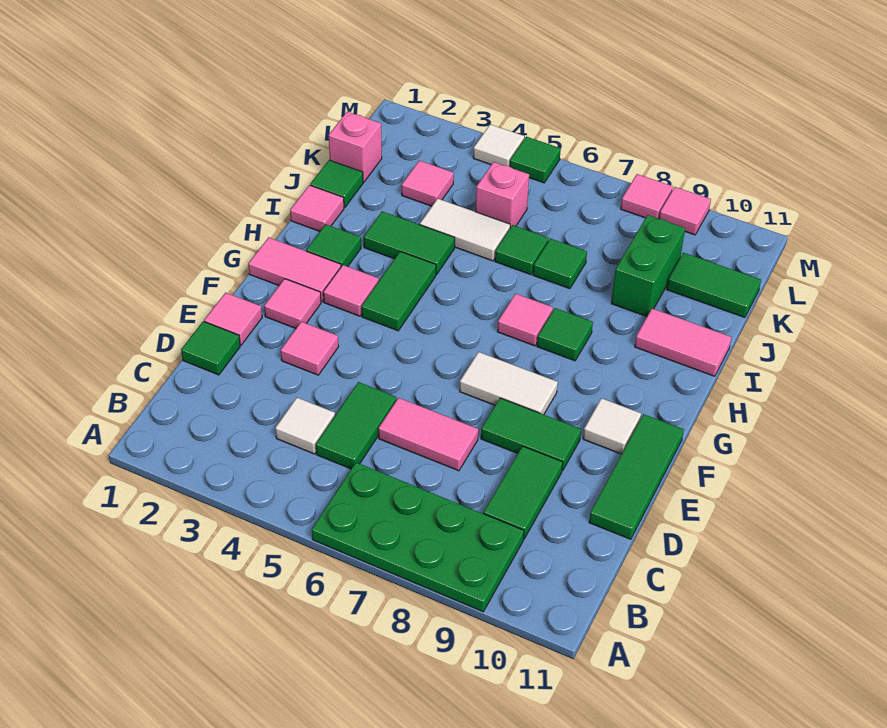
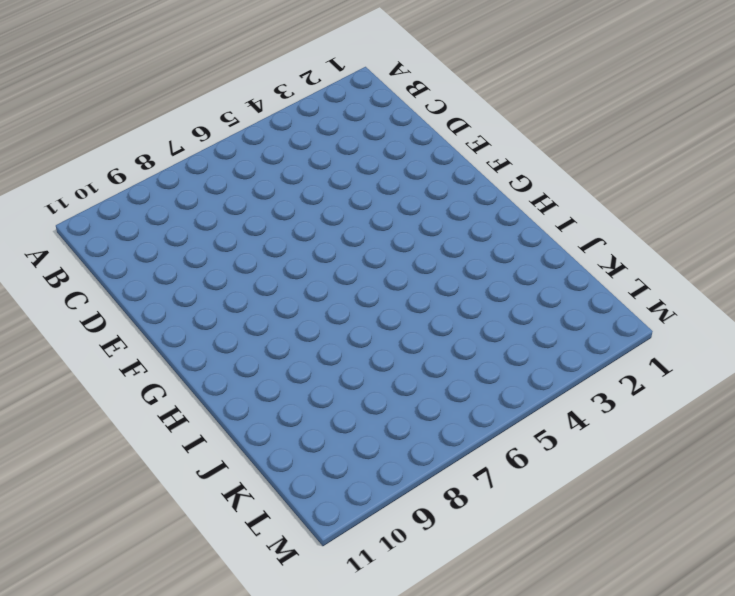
none -> green 2x4 plate [312,462,524,612]
none -> white 1x1 tile [275,398,335,454]
none -> green 1x2 tile [316,382,397,469]
none -> green 1x2 tile [484,446,563,539]

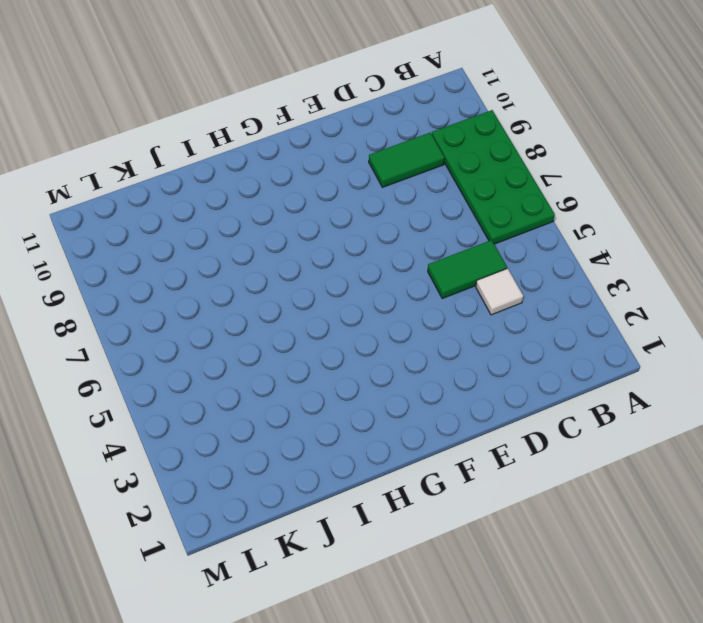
none -> green 1x1 tile [181,321,240,375]
none -> pink 1x2 tile [378,398,478,471]
none -> green 1x3 tile [589,414,684,539]
none -> pink 1x1 tile [204,293,262,345]

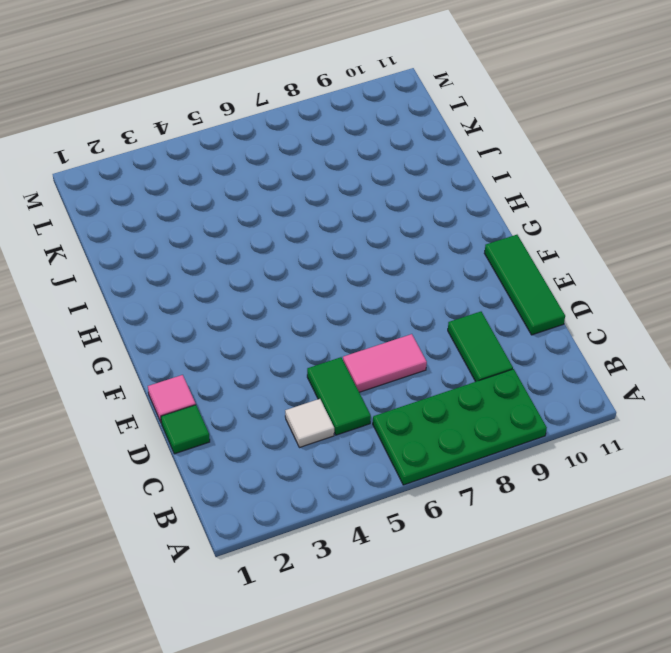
none -> pink 1x1 tile [281,322,339,375]
none -> green 1x2 tile [481,398,581,471]
none -> pink 1x1 tile [264,279,321,329]
none -> white 1x2 tile [460,352,558,415]

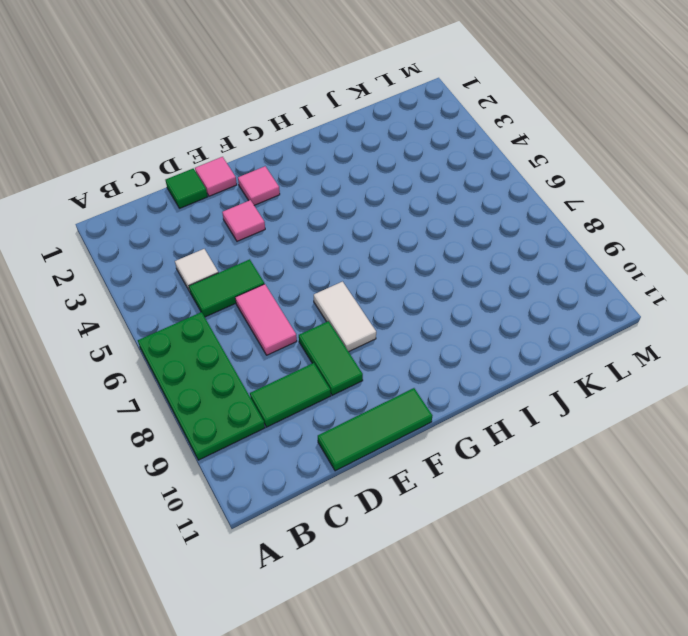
none -> white 1x1 tile [583,398,641,454]
none -> pink 1x2 tile [248,237,341,302]
none -> pink 1x1 tile [323,265,379,316]
none -> green 1x2 tile [362,252,436,331]

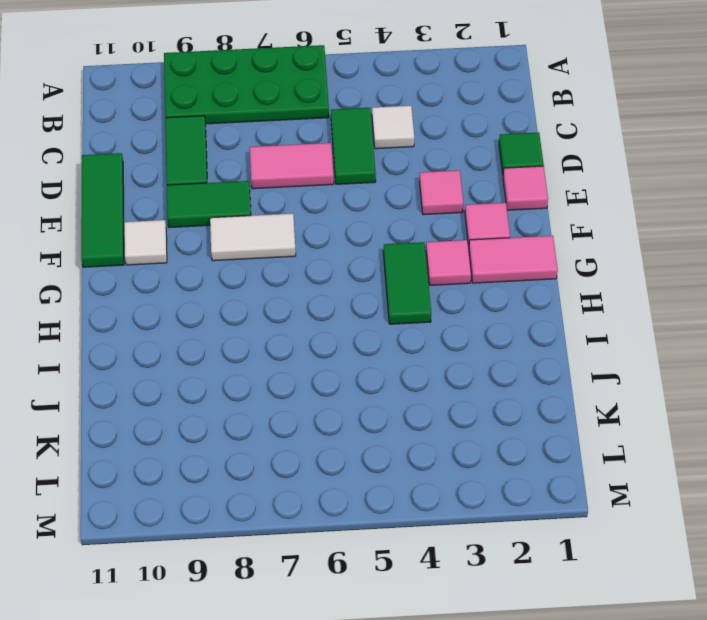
none -> green 1x1 tile [306,224,361,267]
none -> pink 1x1 tile [497,294,553,346]
none -> green 1x1 tile [537,308,593,361]
none -> pink 1x1 tile [290,185,344,231]

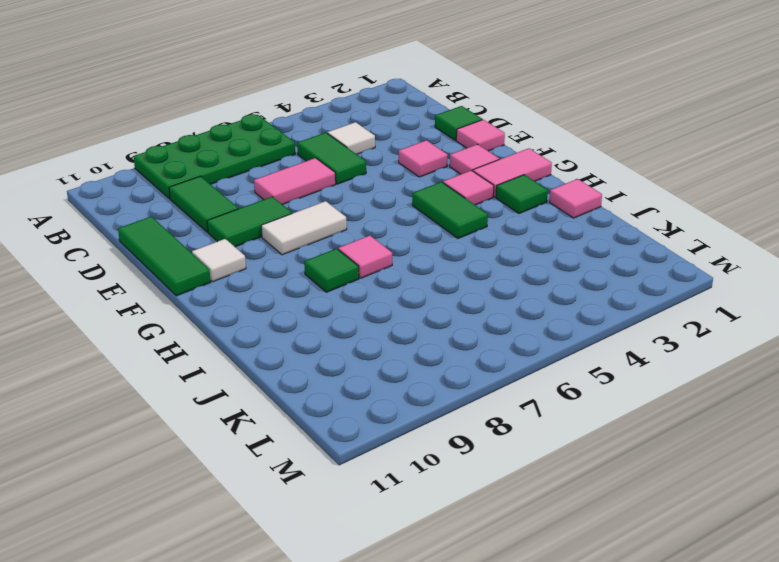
none -> green 1x2 tile [364,211,455,274]
none -> pink 1x2 tile [635,308,732,376]
none -> green 1x1 tile [310,160,363,207]
none -> white 1x2 tile [420,199,510,261]

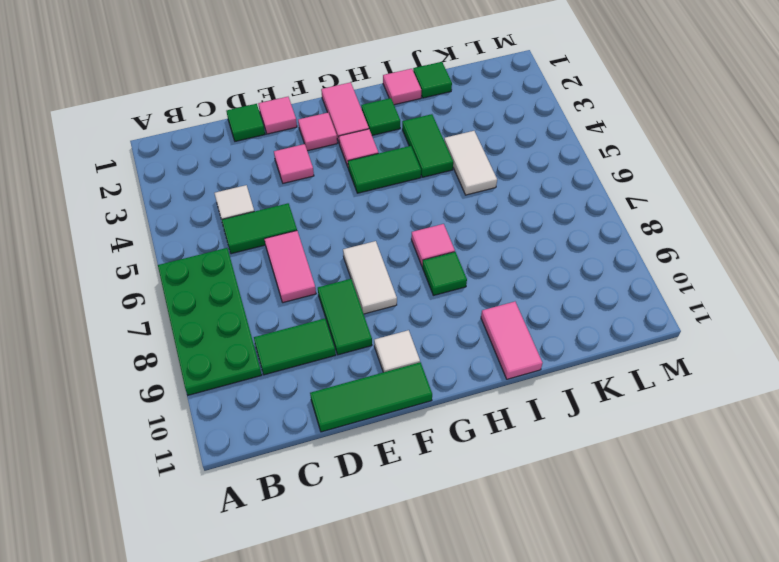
none -> green 1x1 tile [495,225,549,275]
none -> green 1x1 tile [533,239,587,289]
none -> green 1x2 brick [611,215,685,317]
none -> pink 1x1 brick [329,112,382,182]

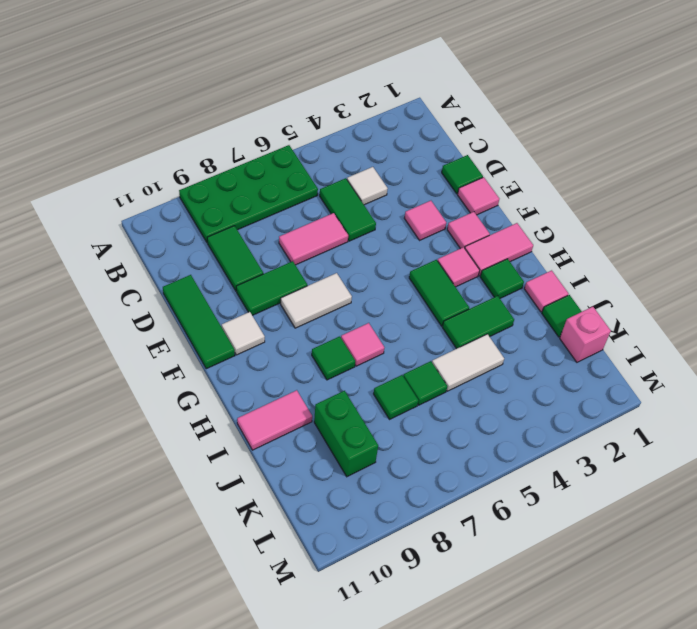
none -> pink 1x1 tile [402,161,454,206]
none -> pink 1x1 brick [475,162,529,227]
none -> green 1x2 tile [667,253,761,318]
none -> white 1x1 tile [473,124,524,166]

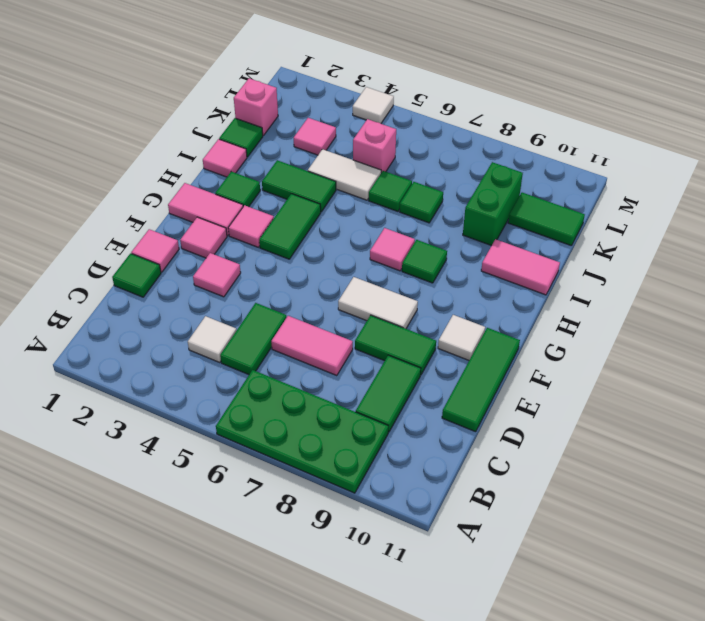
none -> green 1x1 tile [510,137,561,183]
none -> pink 1x1 tile [621,174,673,219]
none -> pink 1x1 tile [659,187,711,235]

